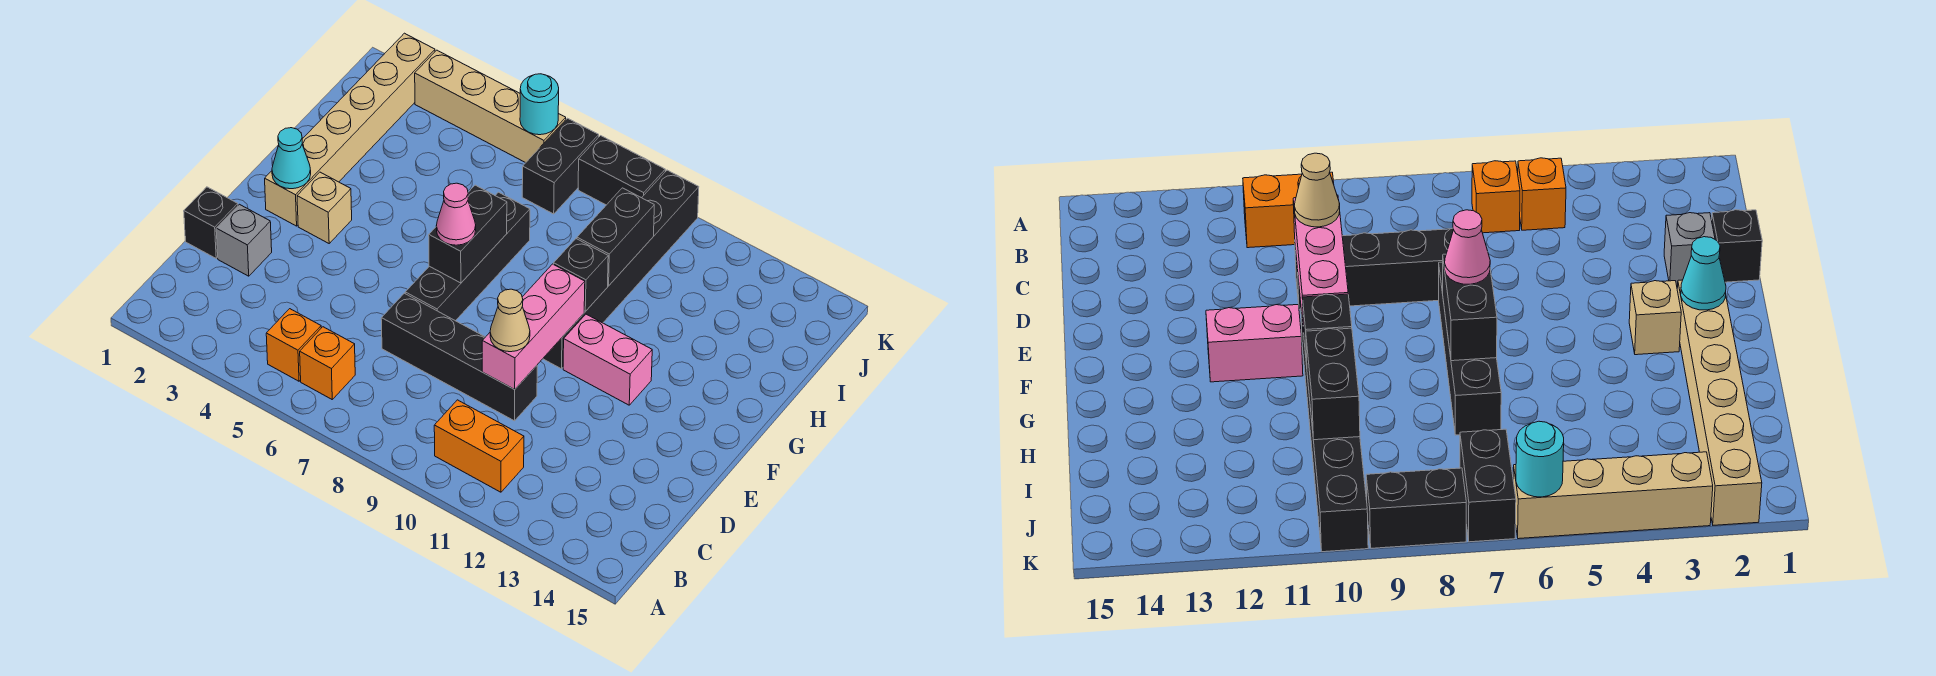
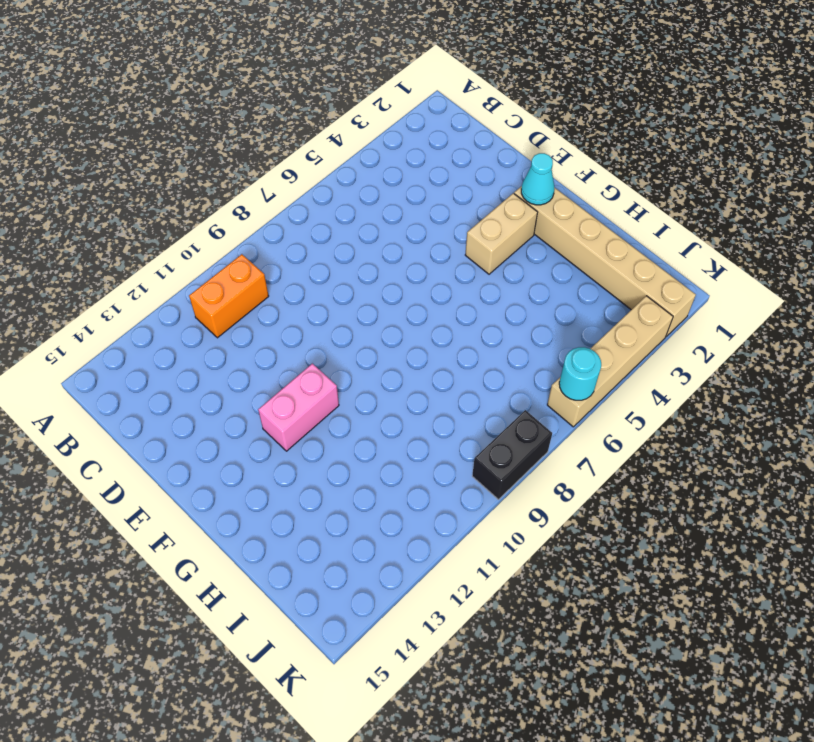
tan 1x2 brick [465,193,538,274] -> tan 1x1 brick [297,172,352,243]
none -> orange 1x1 brick [266,309,321,381]
none -> orange 1x1 brick [300,327,355,399]
none -> black 1x1 brick [184,187,238,258]

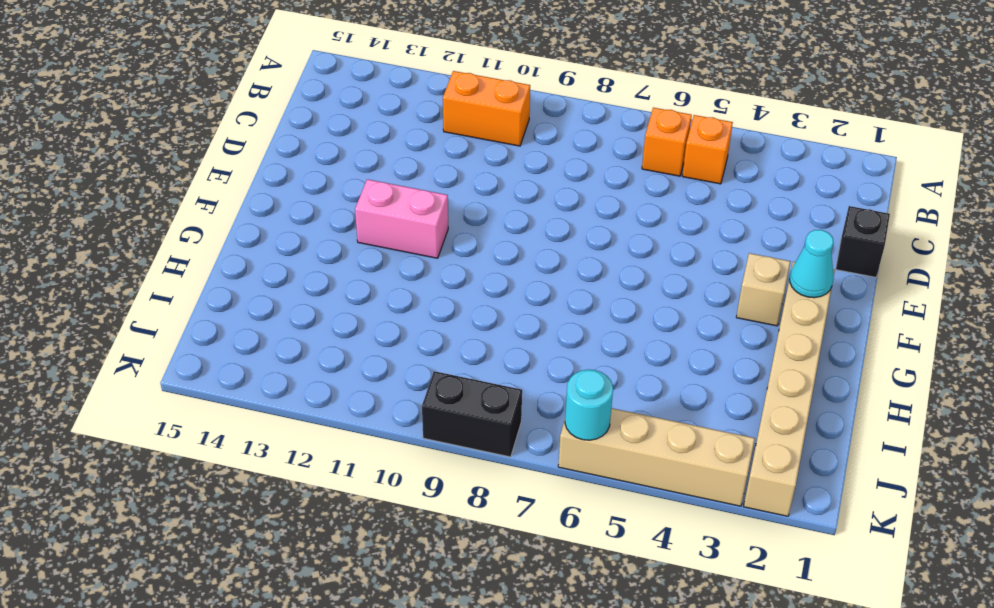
none -> grey 1x1 brick [216,204,272,276]
none -> black 1x4 brick [381,293,537,421]
none -> black 1x4 brick [405,192,530,321]

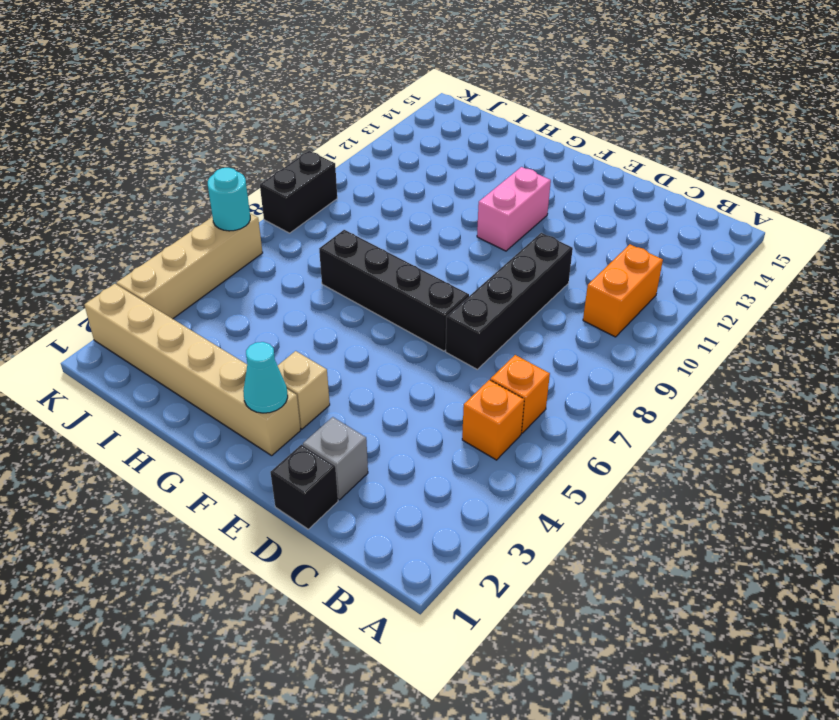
none -> black 1x6 brick [543,170,699,369]
none -> black 1x2 brick [522,118,599,214]
none -> pink 1x3 brick [482,264,585,389]

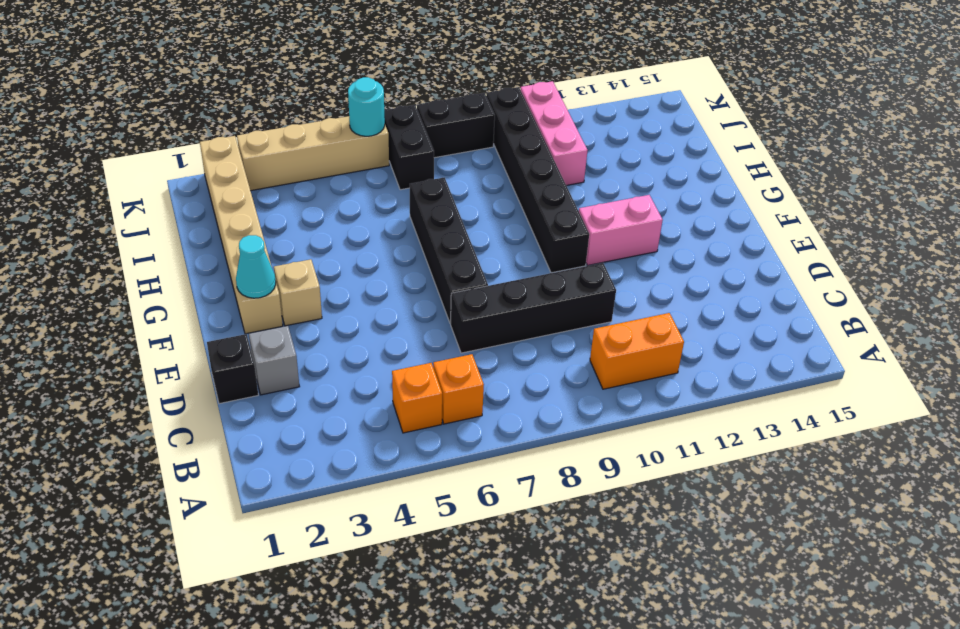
pink 1x3 brick [520,81,588,185] -> pink 1x3 brick moved to [482,264,585,389]
none -> black 1x2 brick [429,185,507,283]
none -> black 1x1 brick [554,239,608,311]
none -> black 1x2 brick [577,188,654,286]

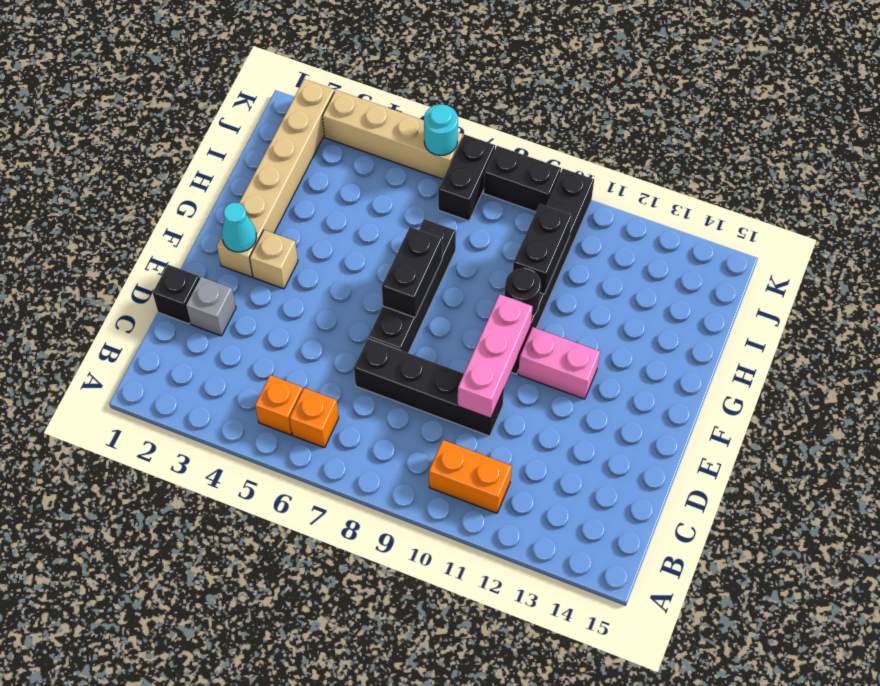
black 1x1 round brick [504,268,541,316] -> black 1x1 brick [554,239,608,311]
none -> tan 1x1 cone [490,289,530,352]
none -> pink 1x1 cone [436,183,476,245]

